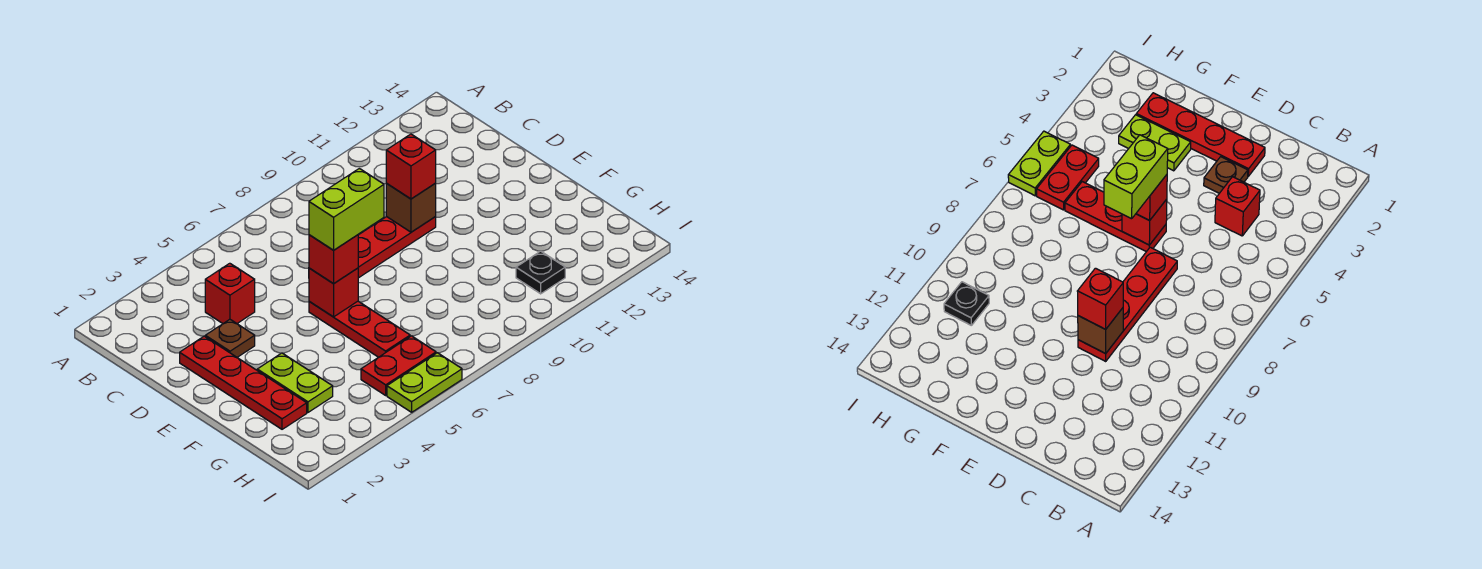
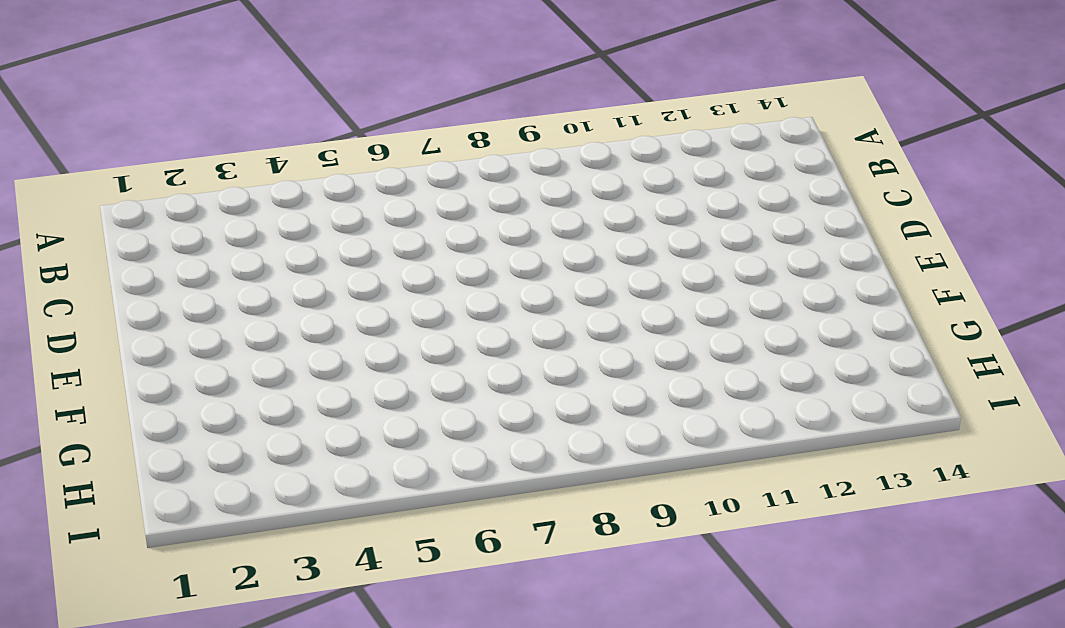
none -> red 1x1 brick [205,263,255,324]
none -> red 1x4 plate [180,336,307,429]
none -> brown 1x1 plate [205,319,255,357]

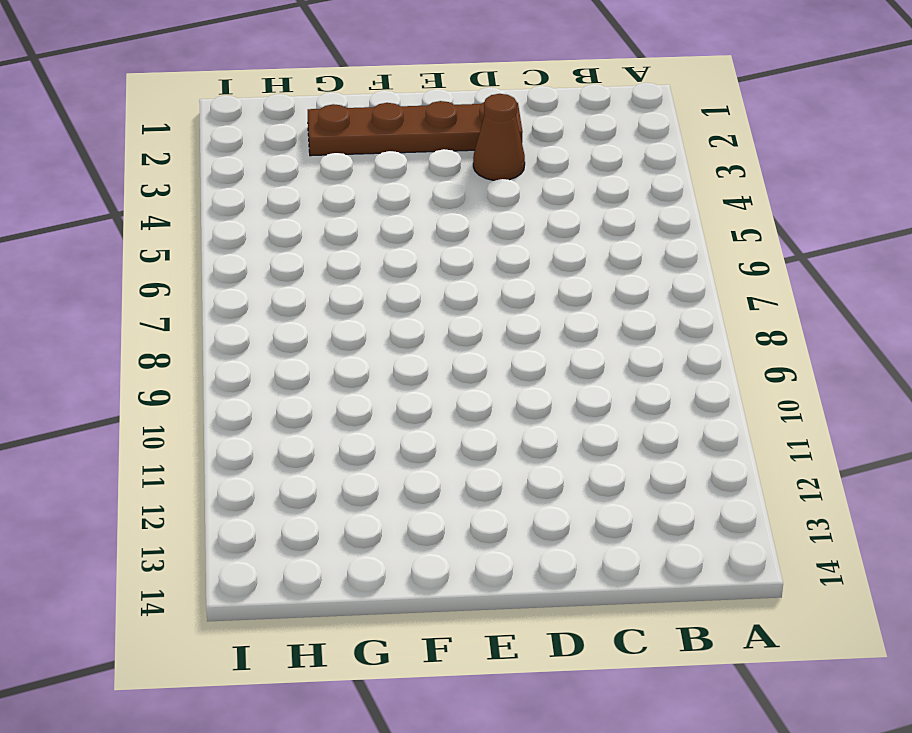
brown 1x4 plate [308,101,522,156] -> red 1x4 plate [180,336,307,429]
brown 1x1 cone [473,94,525,180] -> brown 1x1 plate [205,319,255,357]
none -> red 1x1 brick [205,263,255,324]
none -> red 1x4 plate [358,217,436,278]
none -> red 1x3 plate [309,301,410,357]

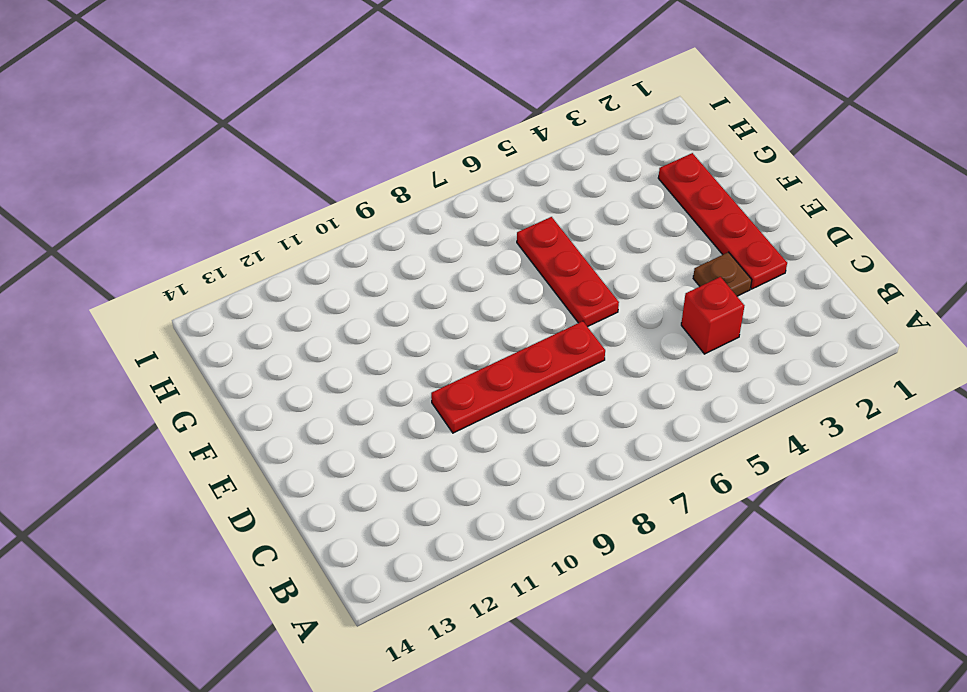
none -> lime 1x2 plate [257,353,333,412]
none -> red 1x2 plate [361,336,436,395]
none -> black 1x1 plate [516,251,565,294]

